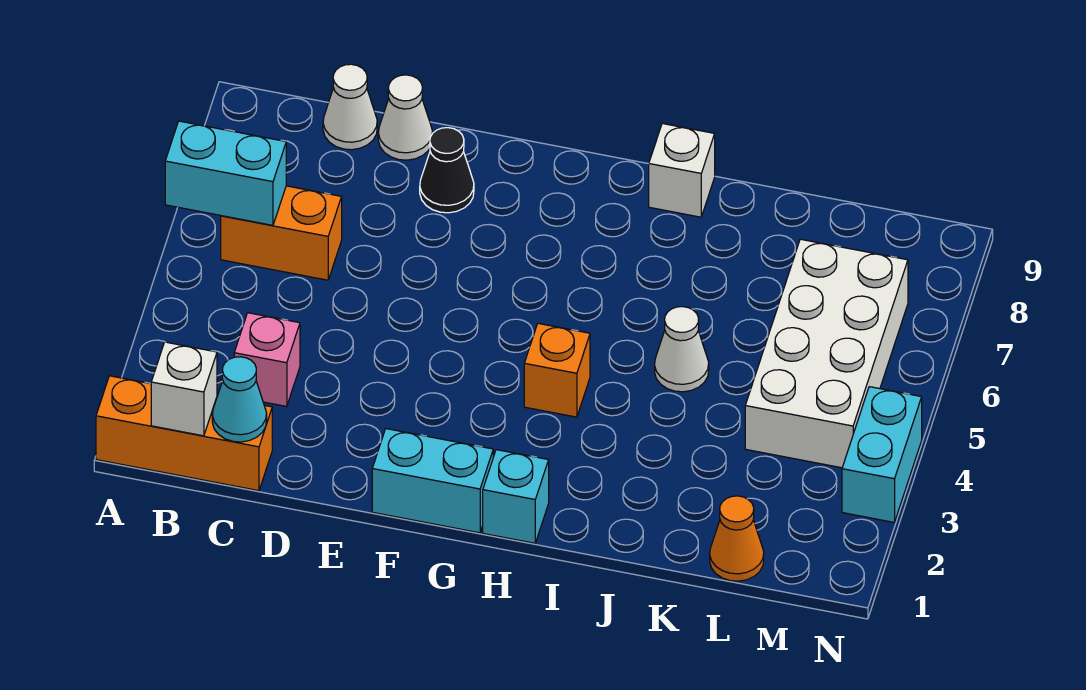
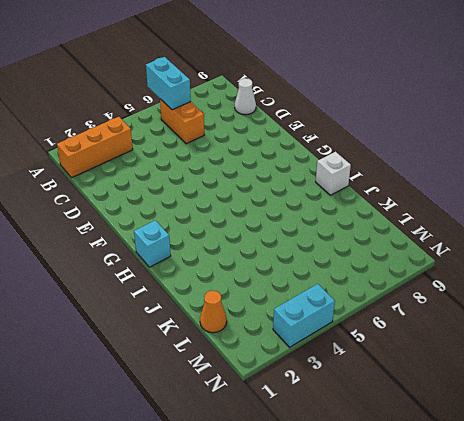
orange 1x3 brick [57,117,133,177] -> orange 1x3 brick turned to [96,376,272,491]
none -> pink 1x1 brick [234,313,300,407]
none -> white 1x1 cone [378,75,433,160]
none -> black 1x1 cone [420,128,474,213]

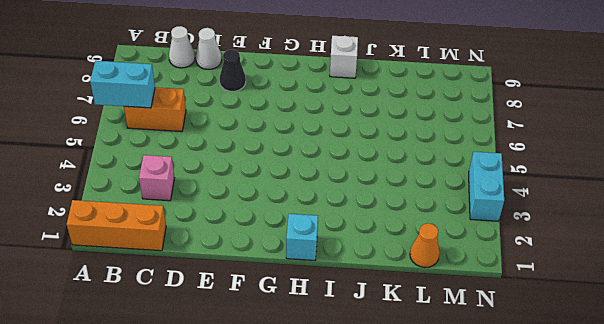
none -> cyan 1x2 brick [372,429,493,533]
none -> orange 1x1 brick [524,323,590,417]
none -> white 1x1 cone [655,307,709,392]

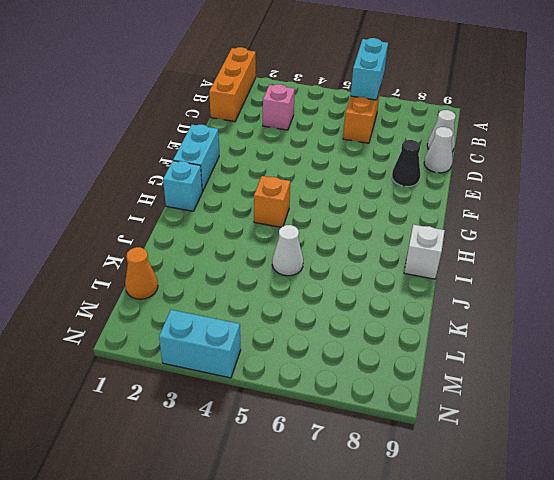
none -> white 2x4 brick [745,239,908,468]
none -> white 1x1 brick [151,342,217,436]
none -> cyan 1x1 cone [212,357,267,442]

